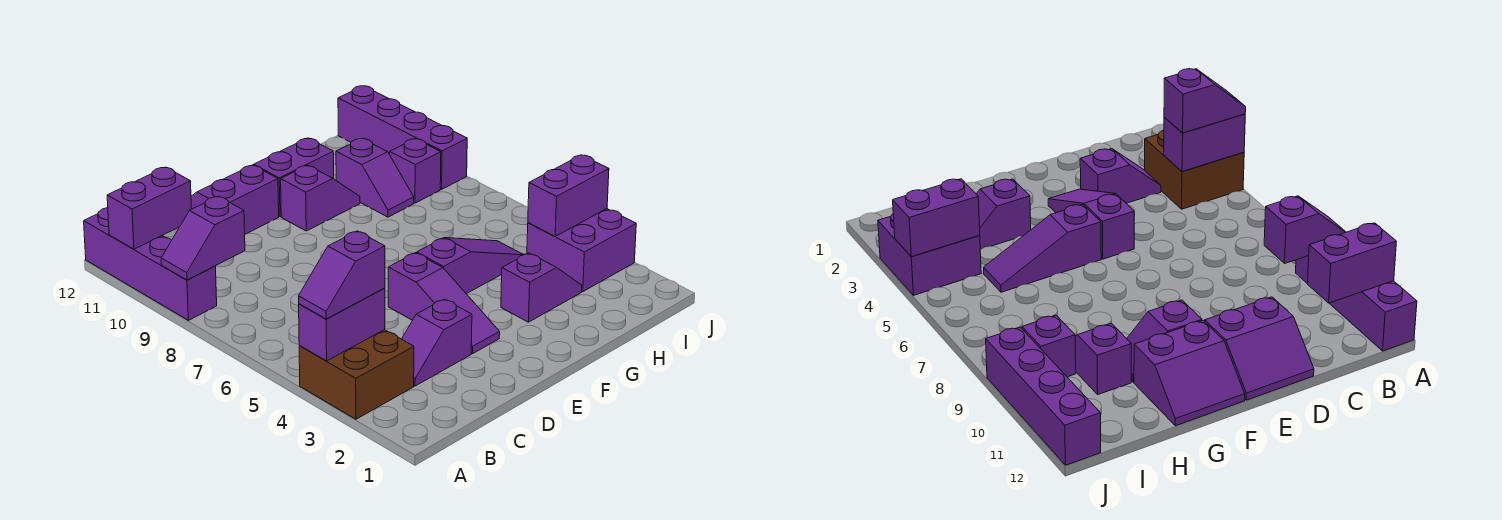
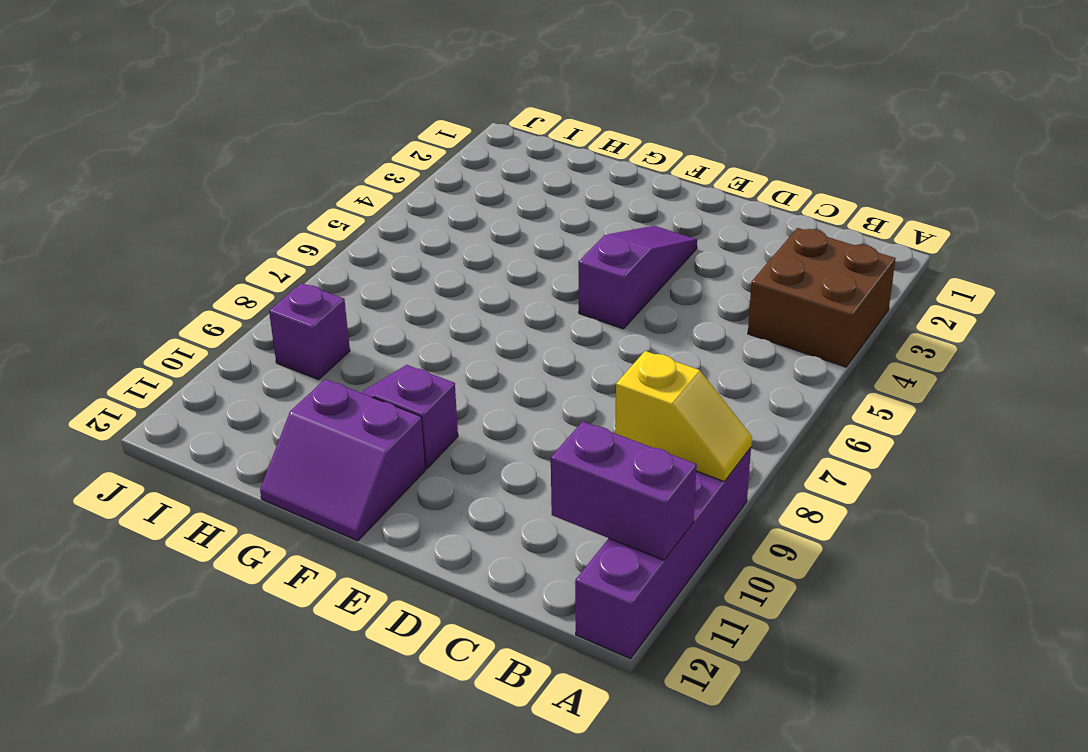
yellow 1x2 slope [615,351,752,481] -> purple 1x2 slope [161,196,245,280]
none -> purple 1x2 slope [402,299,472,386]
none -> purple 2x2 slope [191,165,279,234]
none -> purple 1x3 slope [417,238,523,294]

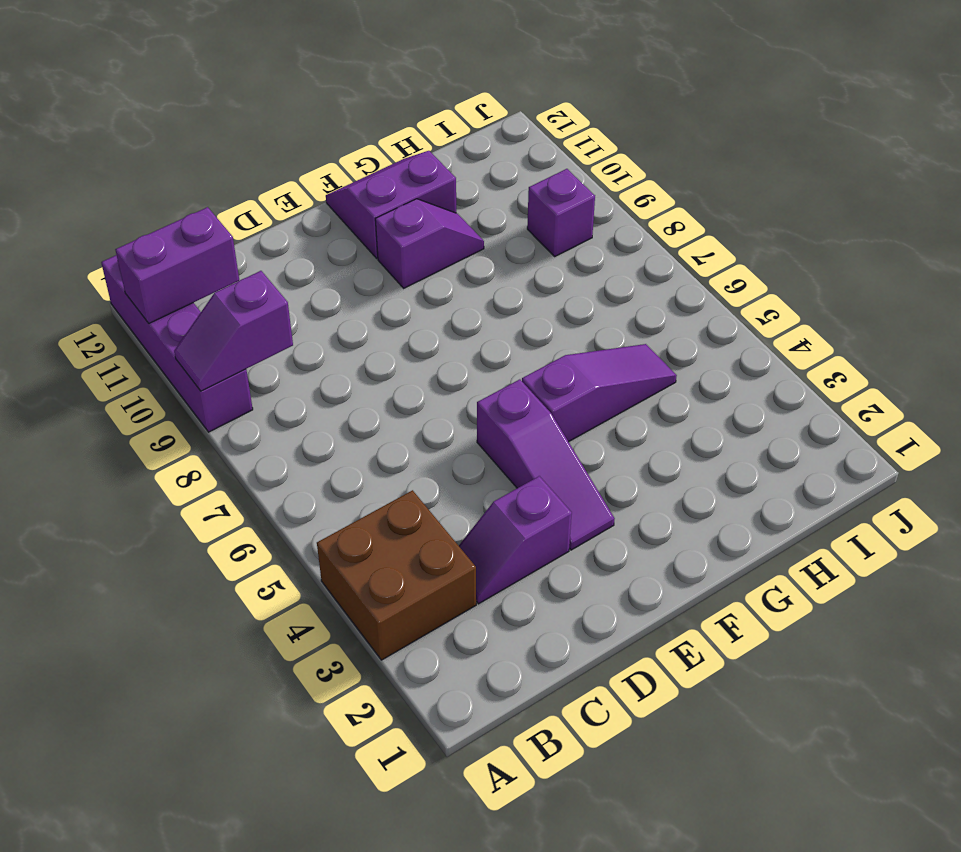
none -> purple 2x2 slope [191,165,279,234]
none -> purple 1x2 slope [501,253,582,322]
none -> purple 1x2 slope [336,139,414,217]

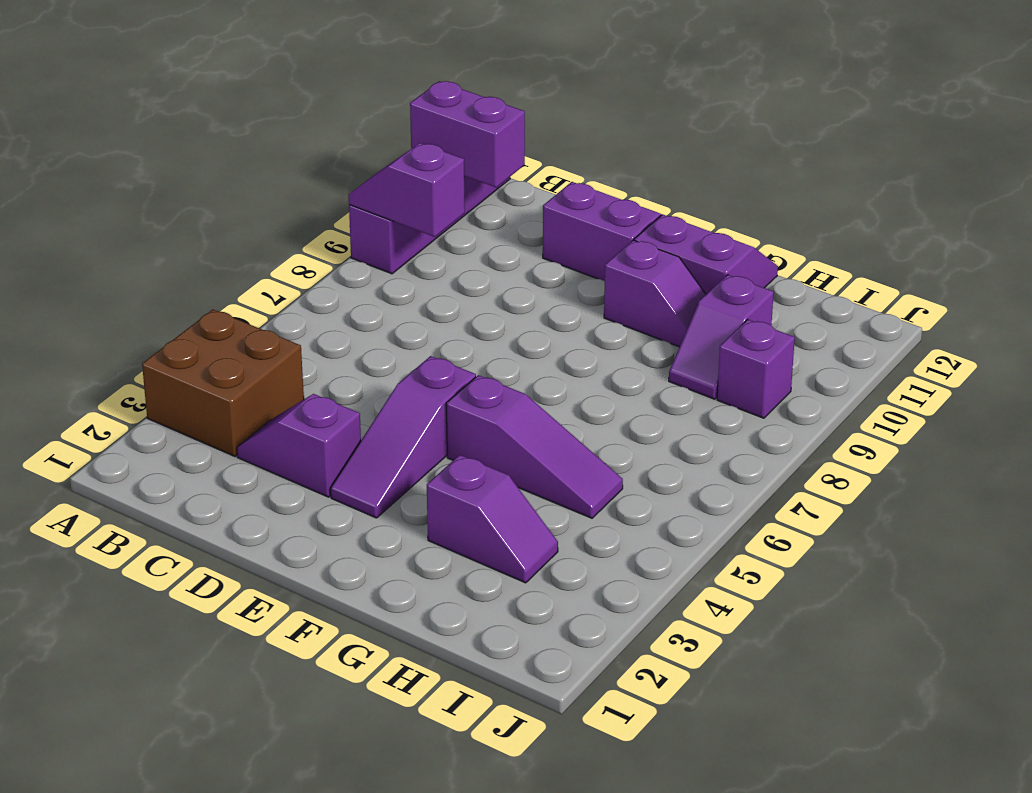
none -> purple 2x2 brick [527,209,636,292]
none -> purple 1x4 brick [338,86,467,189]
none -> purple 1x2 brick [299,288,385,361]

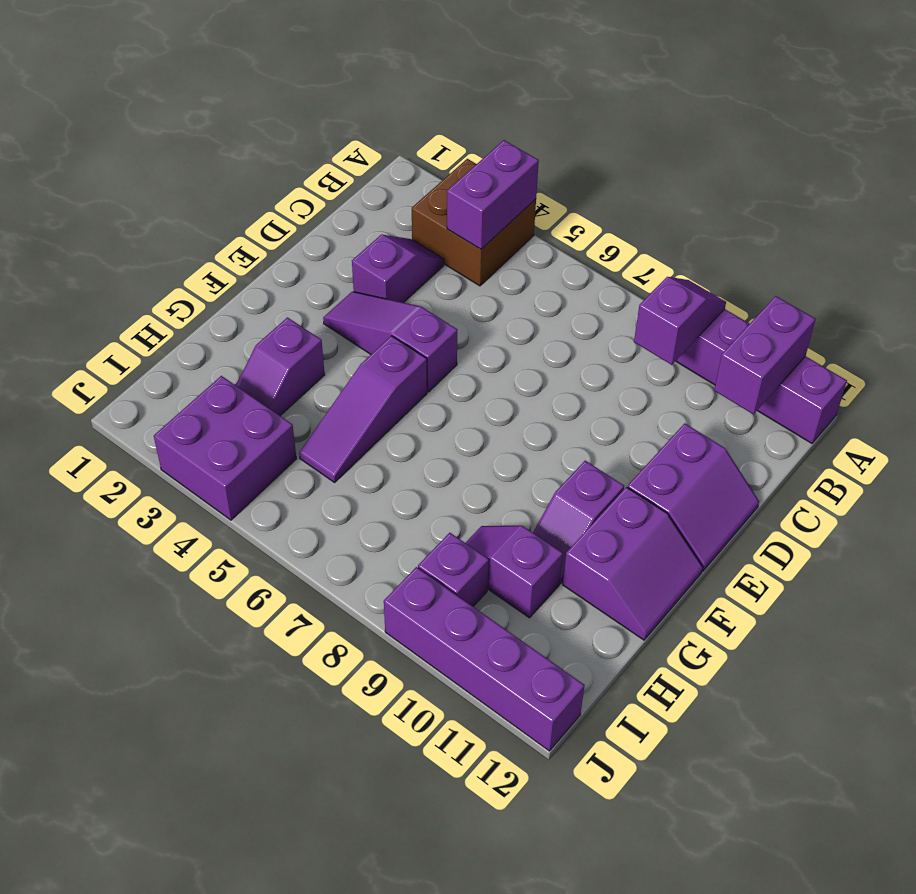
none -> purple 1x2 brick [528,155,609,236]
none -> purple 1x2 slope [299,231,385,319]

